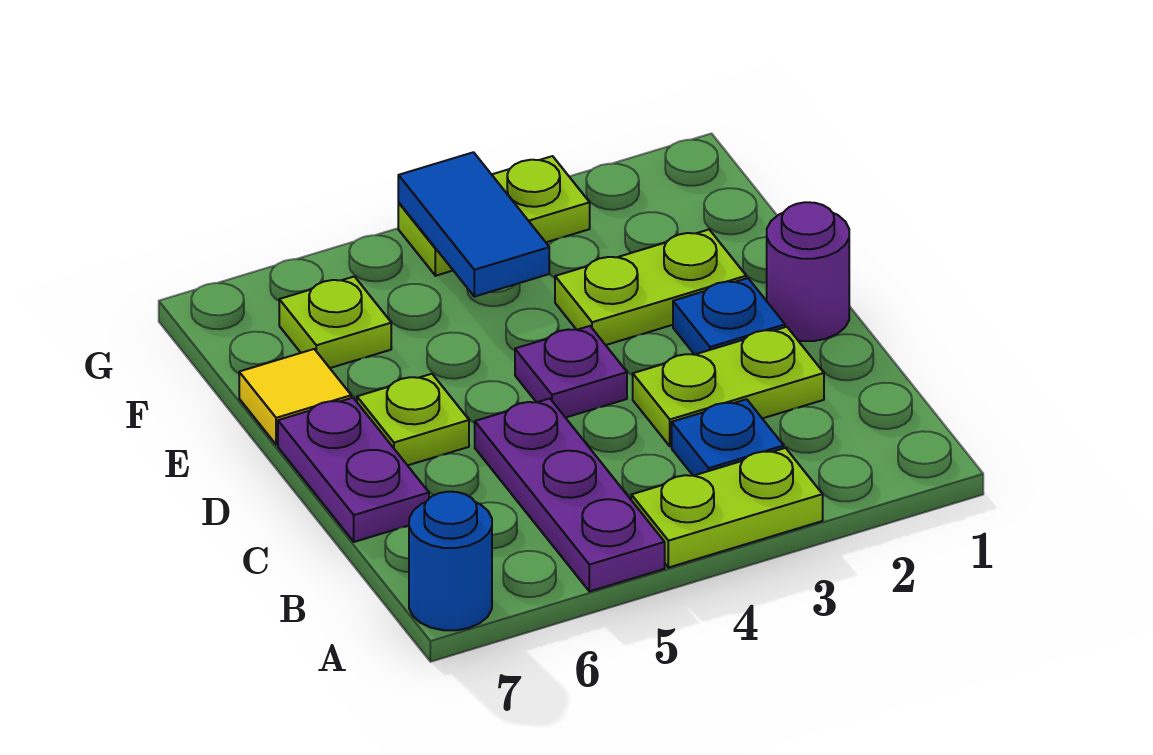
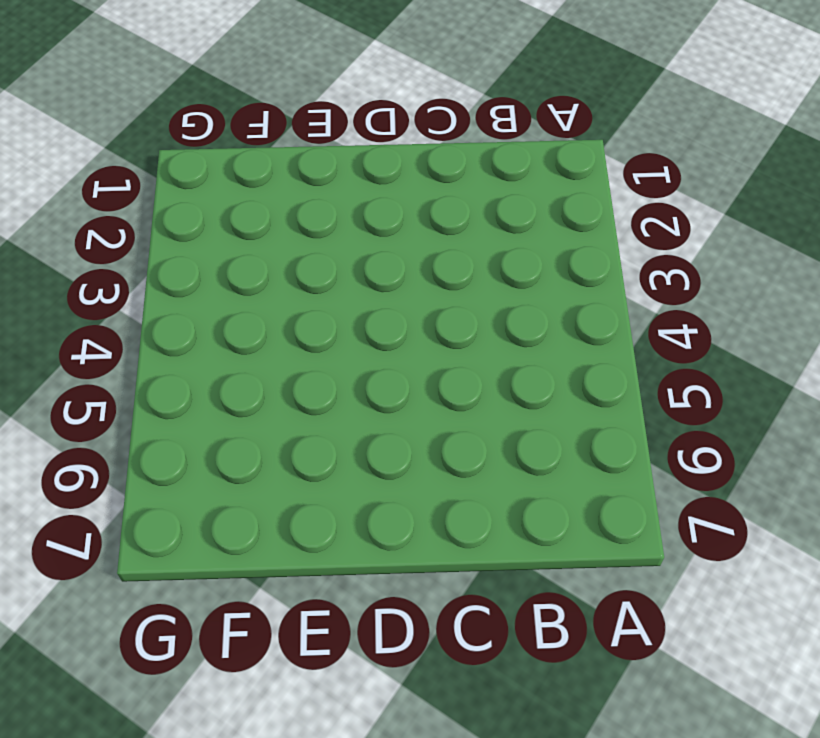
none -> lime 1x2 plate [631,448,823,568]
none -> purple 1x3 plate [475,399,665,591]
none -> blue 1x1 round brick [409,492,492,630]

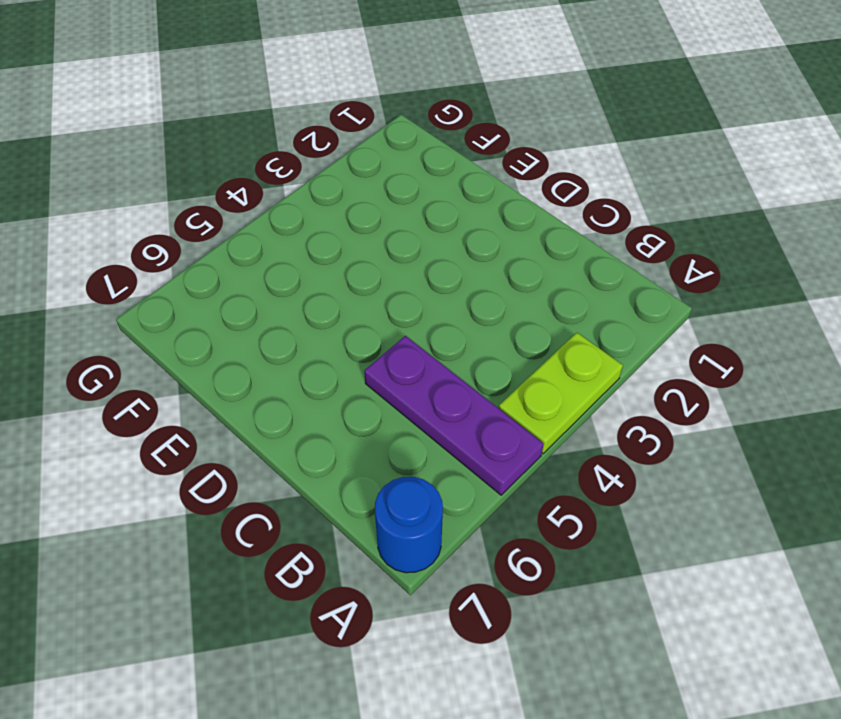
none -> blue 1x1 plate [672,399,784,476]
none -> lime 1x2 plate [633,327,824,446]
none -> purple 1x2 plate [278,398,429,542]

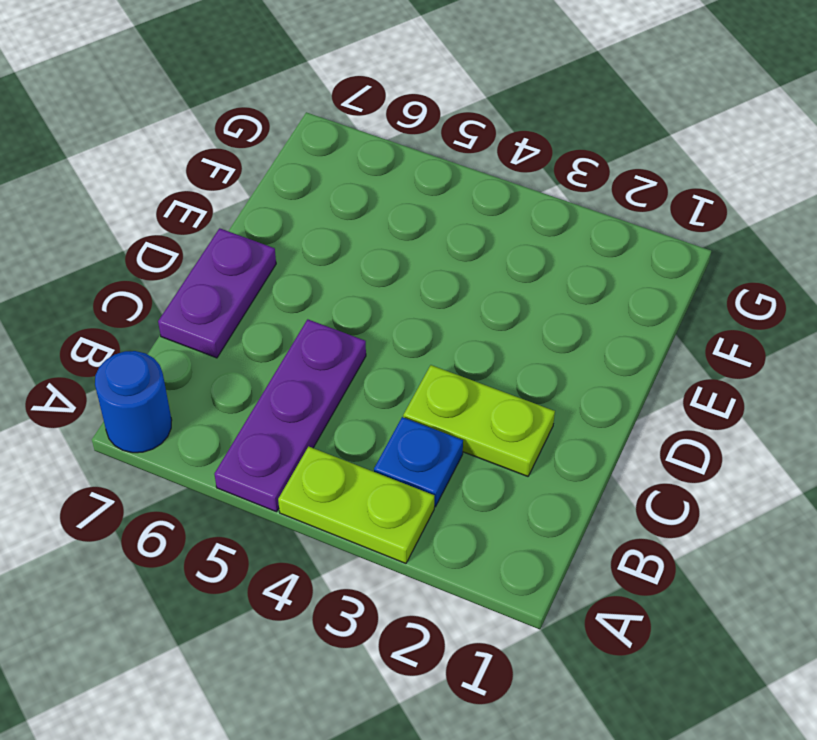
none -> purple 1x1 round brick [767,202,849,341]
none -> blue 1x1 plate [673,278,785,355]
none -> purple 1x1 plate [515,326,627,418]

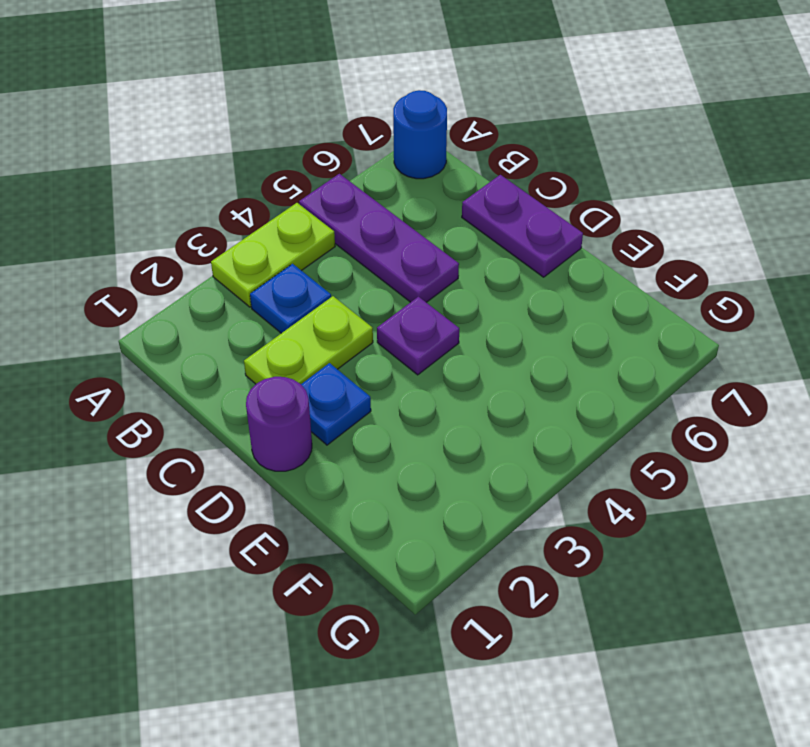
none -> lime 1x1 plate [357,374,469,465]
none -> lime 1x2 plate [555,230,746,345]
none -> yellow 1x1 tile [239,349,351,445]

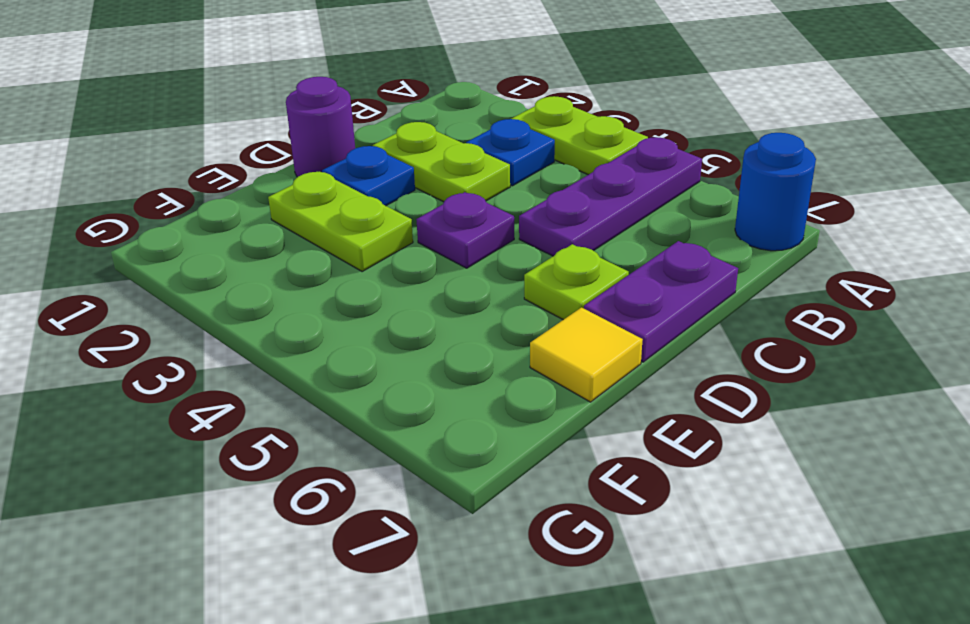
none -> lime 1x1 plate [279,276,391,368]
none -> lime 1x2 plate [398,156,590,276]
none -> blue 1x2 tile [398,152,549,297]

